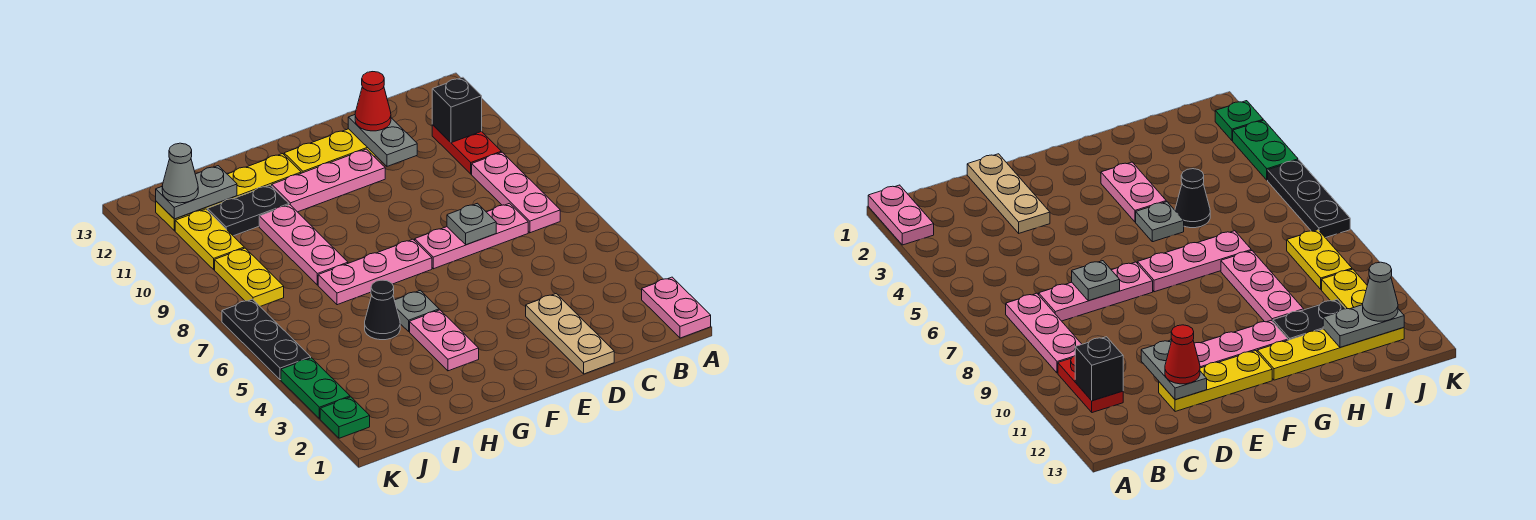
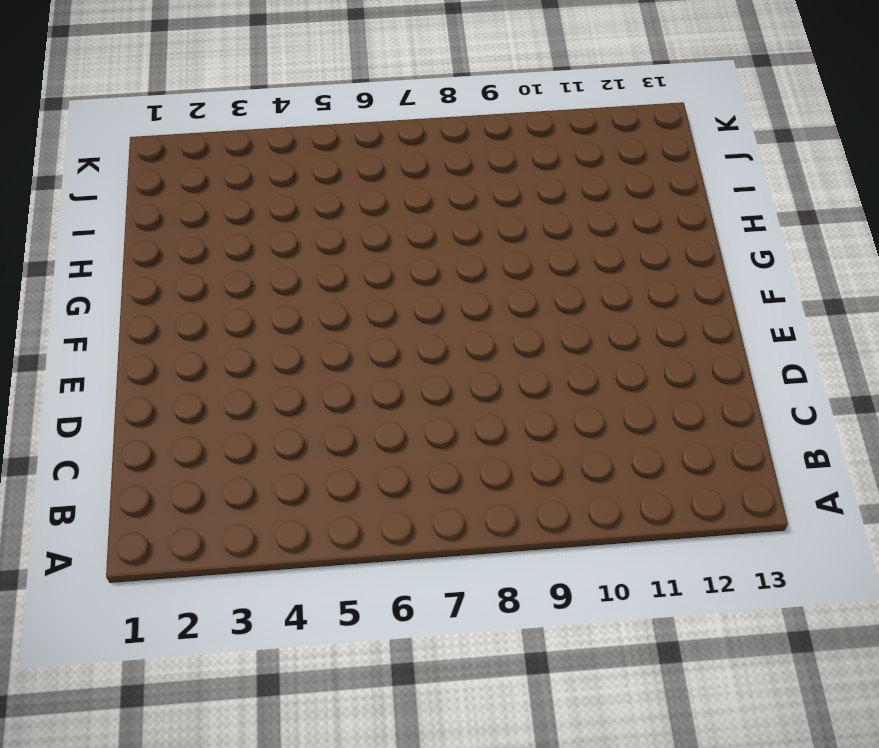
none -> pink 1x2 plate [642,277,711,338]
none -> pink 1x3 plate [472,152,560,233]
none -> red 1x2 plate [432,125,501,174]

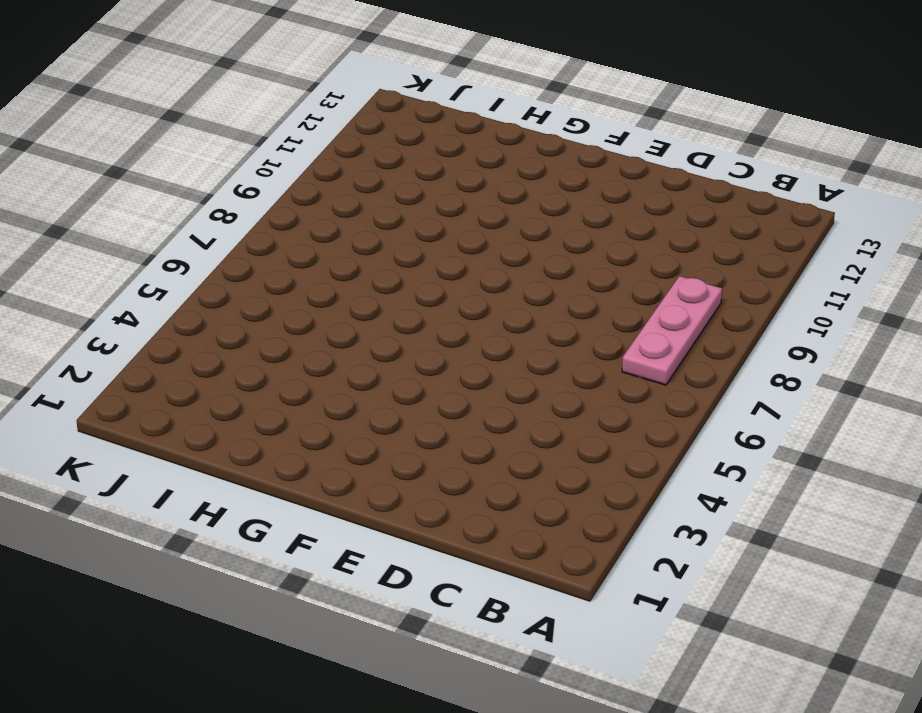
none -> pink 1x2 plate [642,277,711,338]
none -> red 1x2 plate [432,125,501,174]
none -> pink 1x3 plate [414,203,528,269]

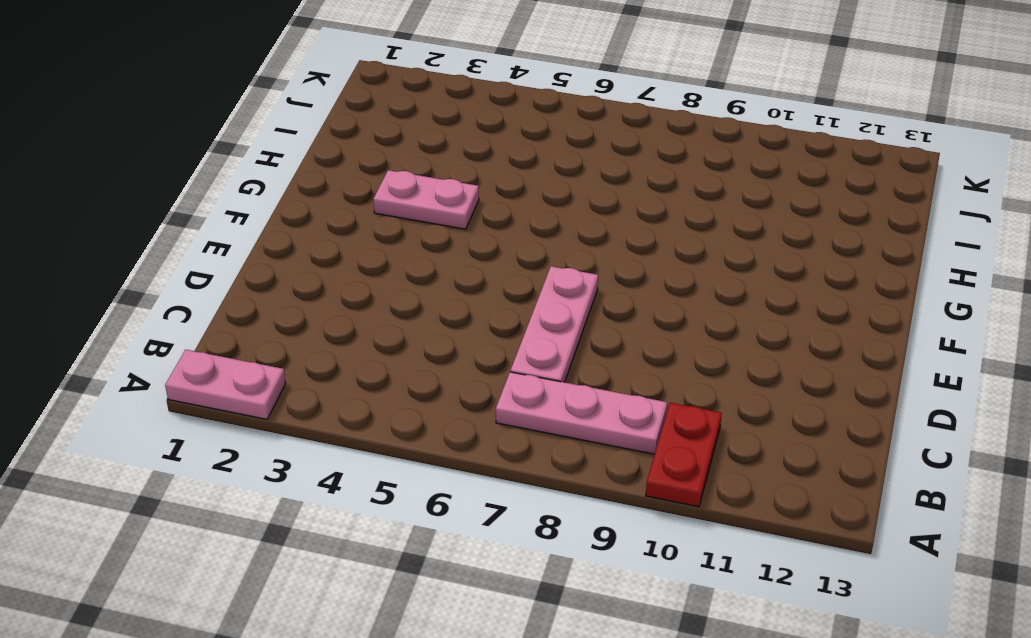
red 1x2 plate [646,403,722,507] -> red 1x2 plate turned to [432,125,501,174]
none -> tan 1x3 plate [526,294,614,374]
none -> yellow 1x3 plate [284,129,376,173]
none -> pink 1x3 plate [272,149,385,212]

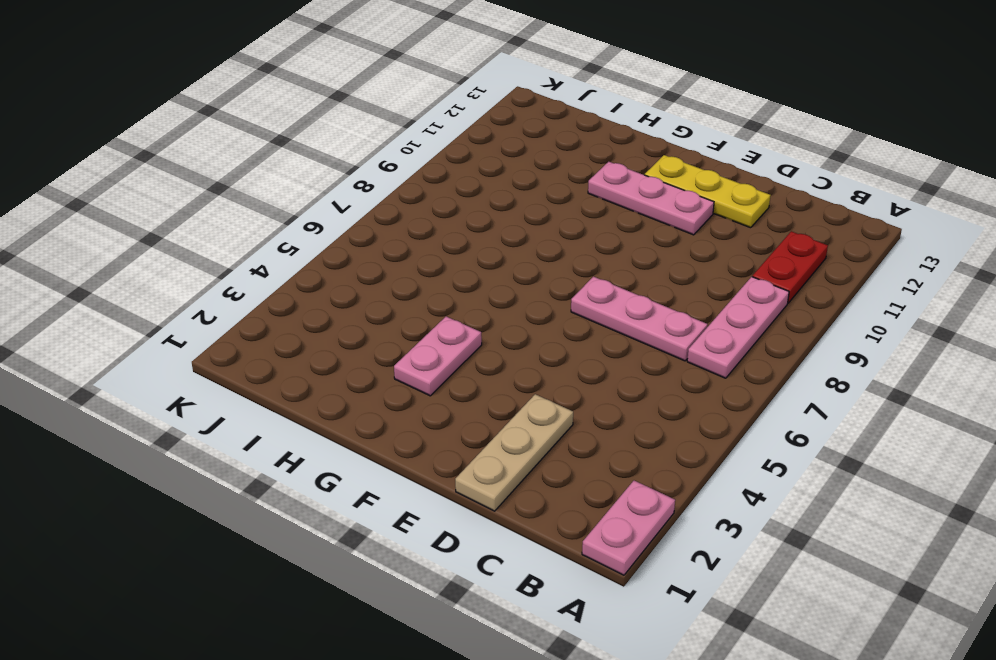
none -> pink 1x3 plate [318,239,432,305]
none -> grey 1x1 plate [395,290,439,332]
none -> yellow 1x4 plate [156,154,301,231]

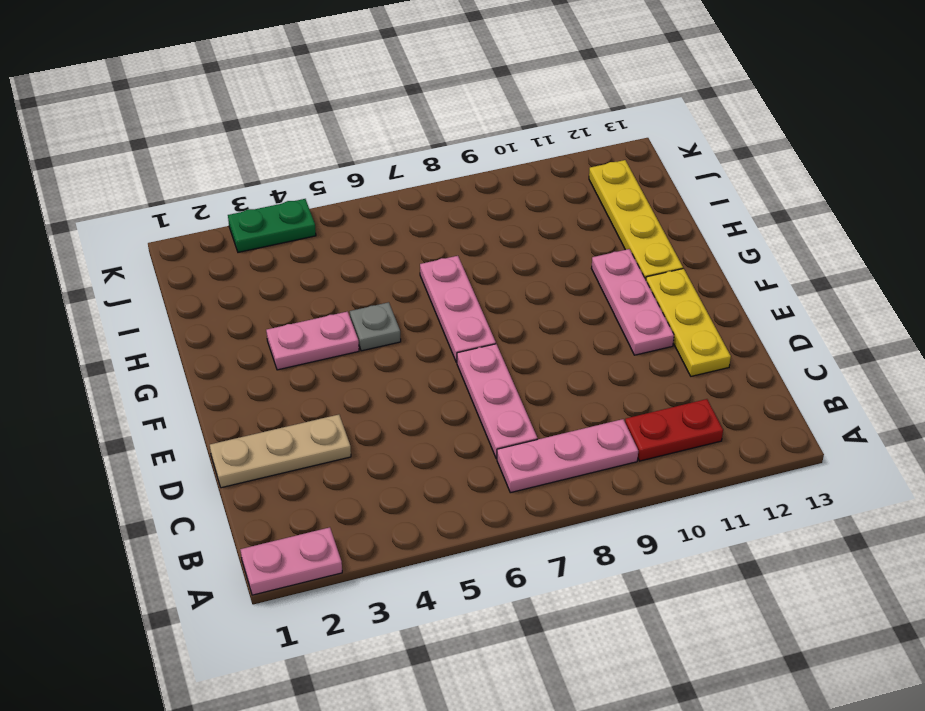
none -> black 1x1 cone [365,280,400,340]
none -> pink 1x3 plate [259,205,348,285]
none -> black 1x2 plate [207,185,289,236]

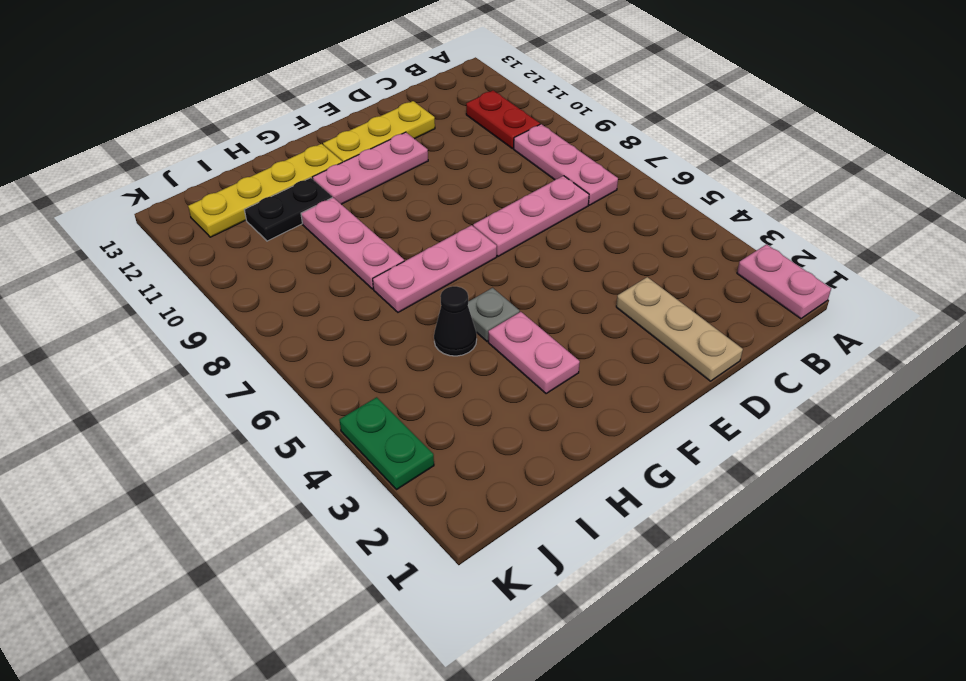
none -> yellow 1x2 plate [215,248,284,306]
none -> yellow 1x2 plate [175,209,244,270]
none -> green 1x1 plate [320,397,370,438]

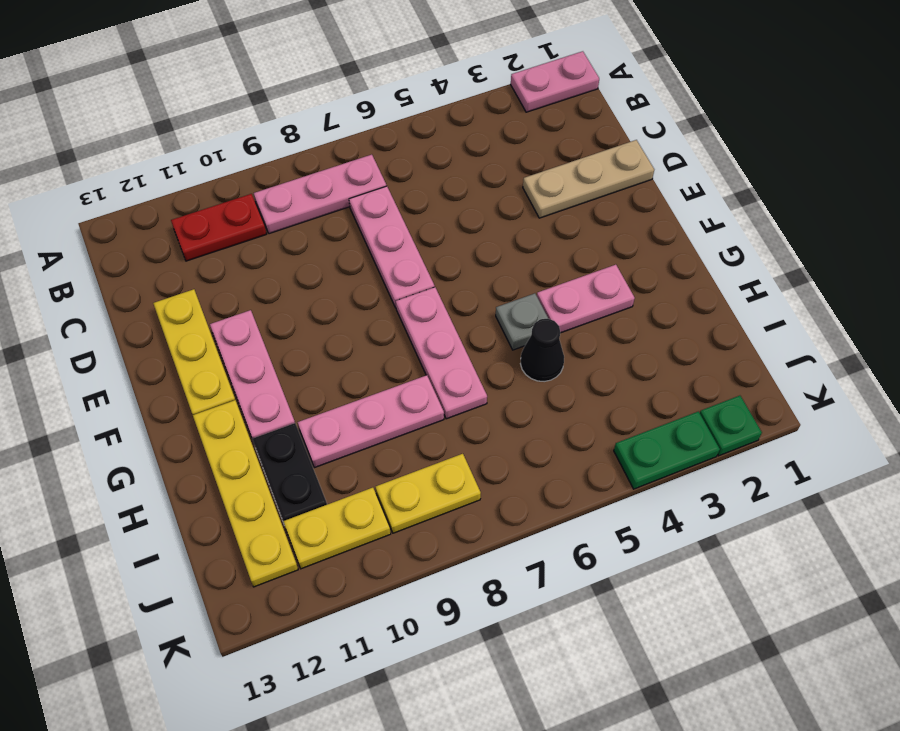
none -> black 1x3 plate [222,299,311,380]
none -> black 1x1 brick [432,77,482,143]
none -> grey 1x1 plate [447,203,496,245]

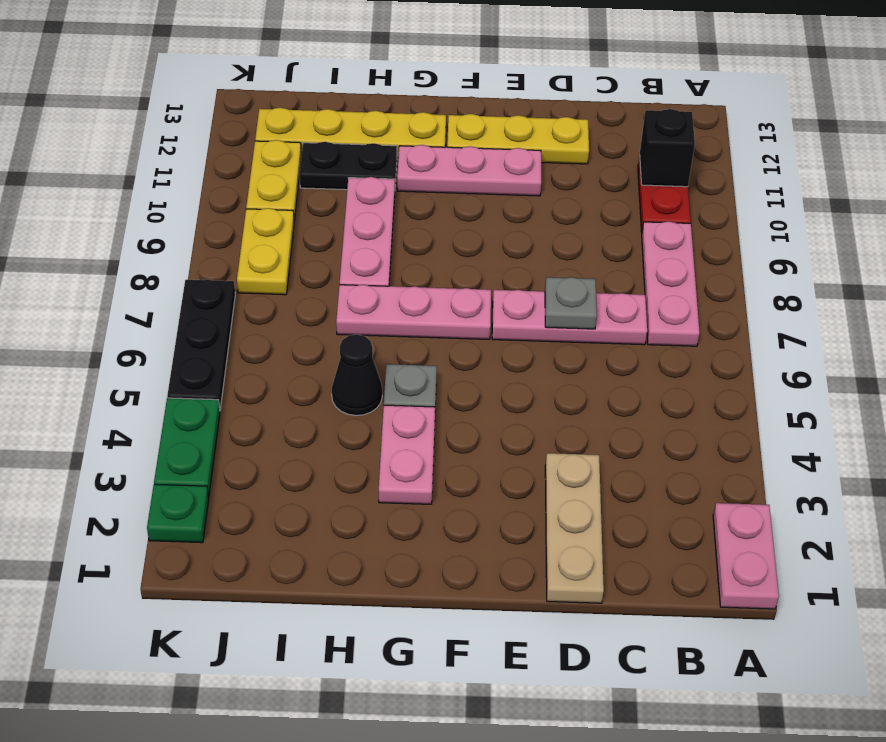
none -> grey 1x2 plate [348,115,417,166]
none -> grey 1x2 plate [156,166,237,219]
none -> red 1x1 cone [355,72,391,131]

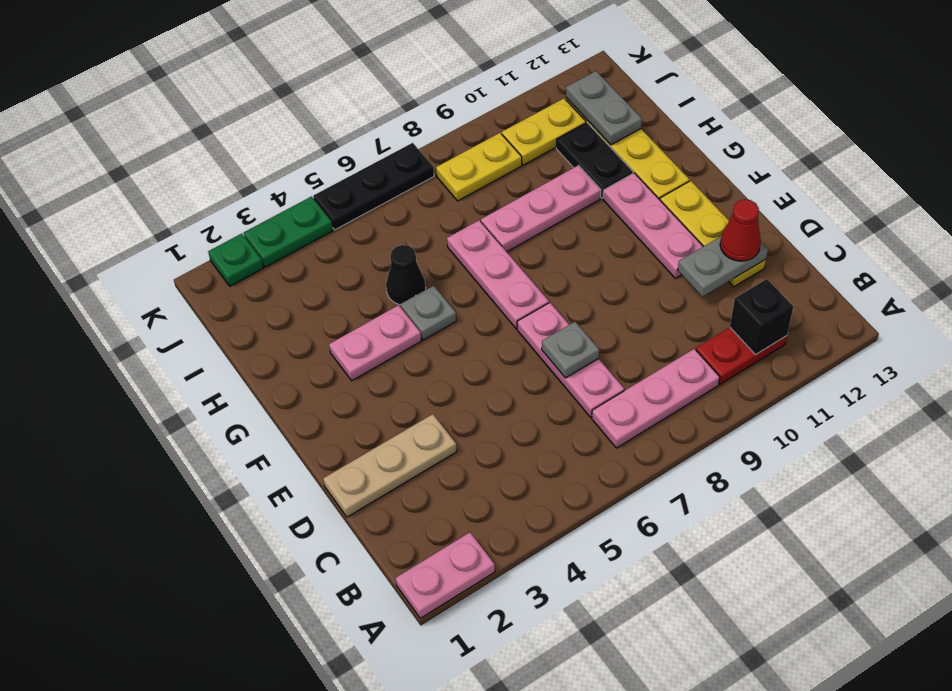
none -> grey 1x1 cone [162,143,198,203]

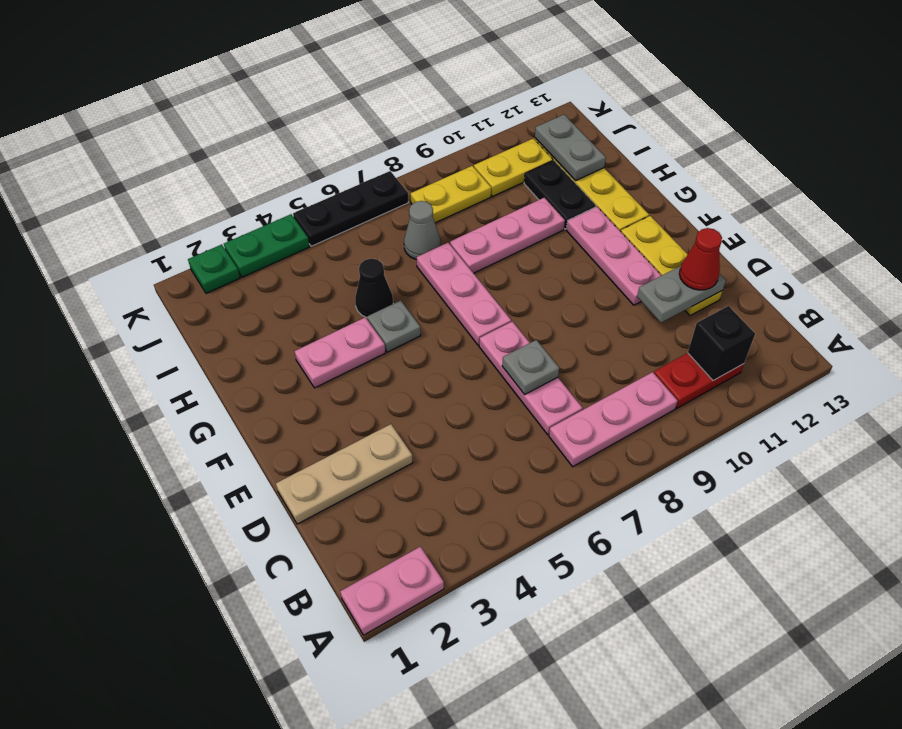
grey 1x1 cone [404,201,440,260] -> grey 1x1 cone moved to [162,143,198,203]

